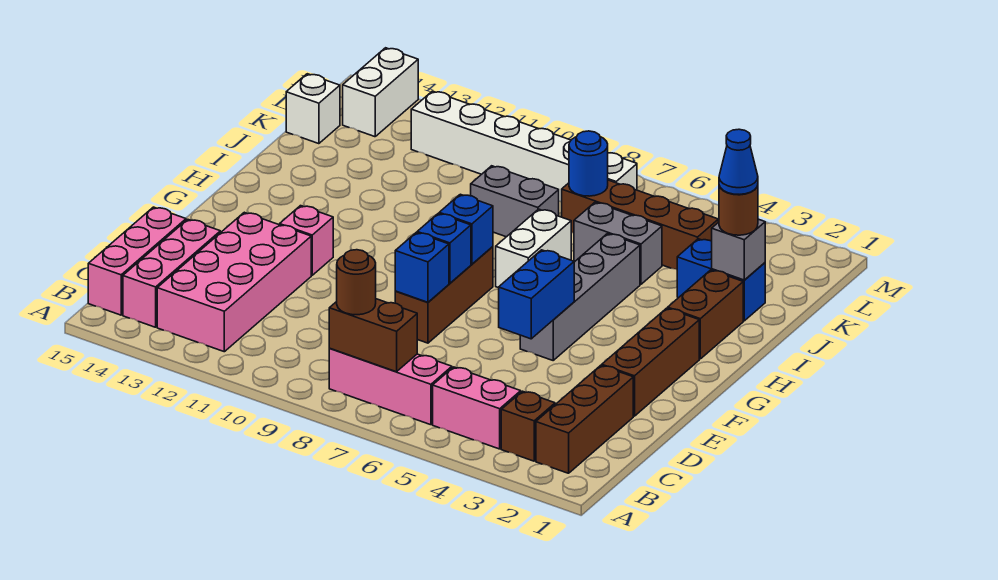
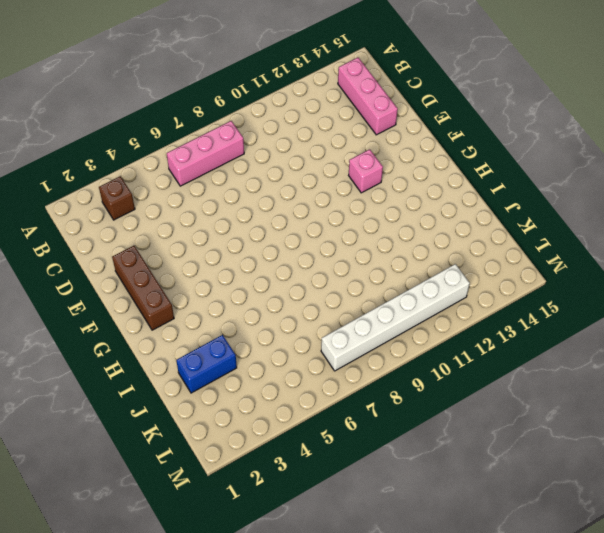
none -> brown 1x3 brick [536,365,633,473]
none -> pink 1x2 brick [433,367,521,449]
none -> pink 2x4 brick [157,212,311,352]
none -> pink 1x3 brick [88,207,186,315]

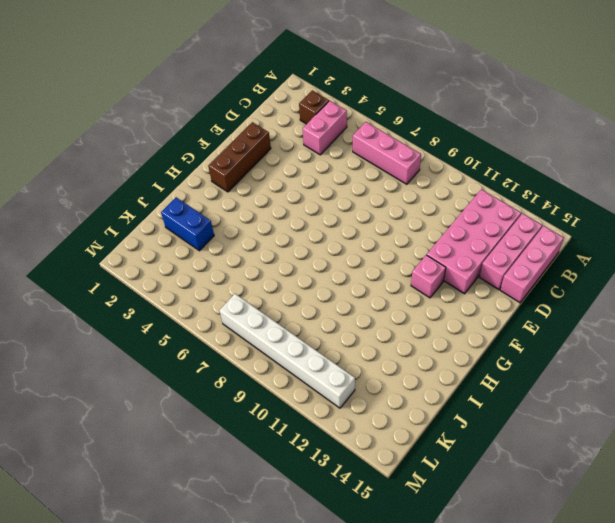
pink 1x2 brick [303,101,347,155] -> pink 1x2 brick turned to [433,367,521,449]
none -> brown 1x3 brick [536,365,633,473]
none -> brown 1x3 brick [395,247,493,343]
none -> grey 1x4 brick [520,234,640,360]
none -> brown 1x2 brick [668,270,743,359]

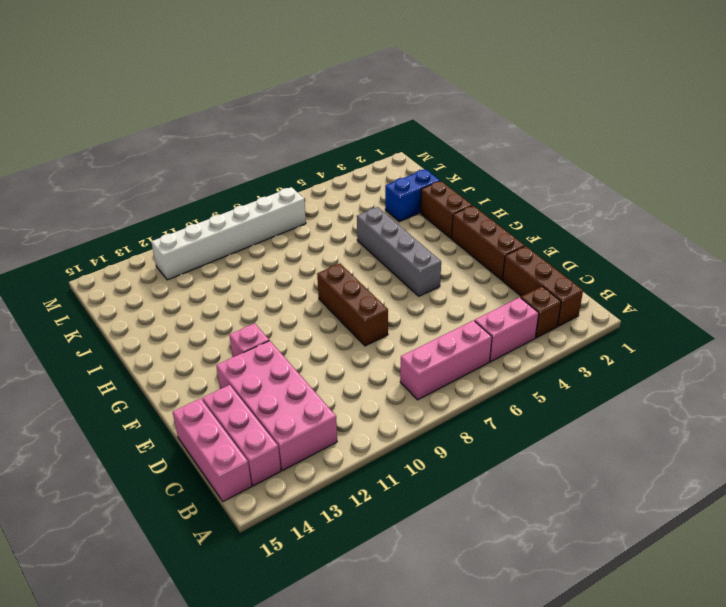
none -> white 1x2 brick [496,209,571,288]
none -> grey 1x2 brick [574,202,662,284]
none -> grey 1x2 brick [471,166,559,237]
none -> brown 1x4 brick [562,180,718,269]

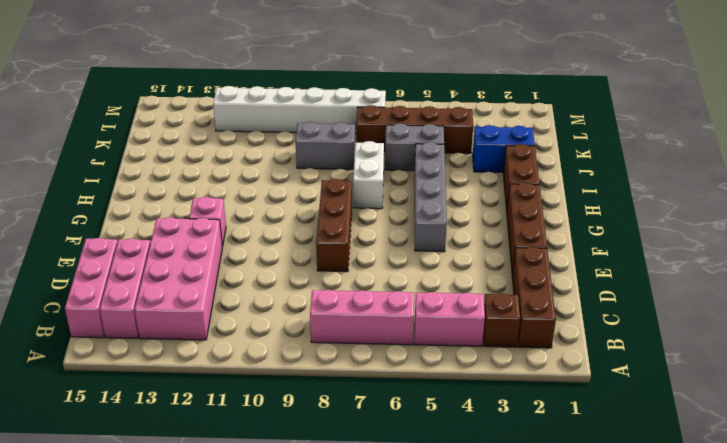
none -> white 1x1 brick [286,74,340,144]
none -> white 1x2 brick [343,48,418,137]
none -> brown 1x2 brick [329,299,417,372]
none -> blue 1x2 brick [499,250,574,339]

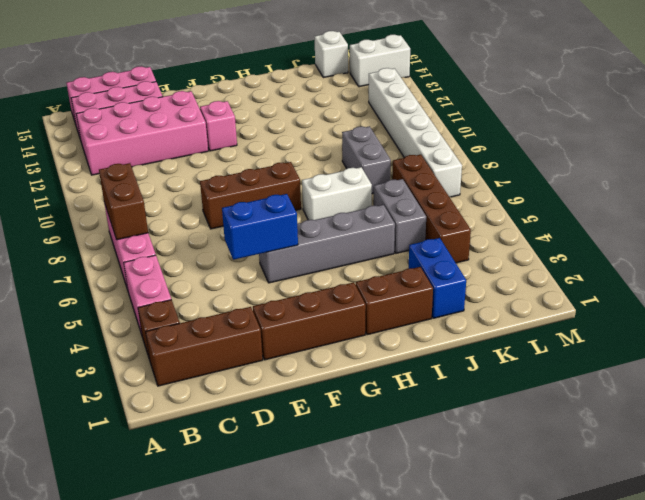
none -> blue 1x1 brick [395,233,449,302]
none -> blue 1x1 brick [417,213,471,283]
none -> blue 1x1 brick [439,194,493,264]
none -> grey 1x1 brick [712,219,765,280]

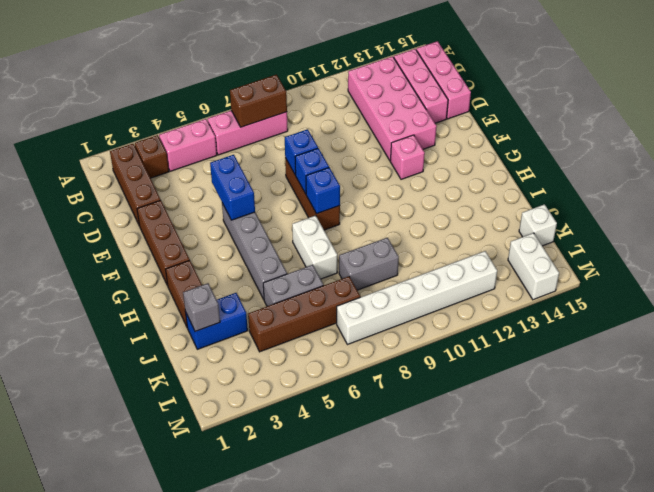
none -> blue 1x1 round brick [569,131,608,196]
none -> brown 1x1 round brick [337,250,376,315]
none -> brown 1x1 round brick [719,185,758,235]
none -> blue 1x1 cone [719,129,758,194]

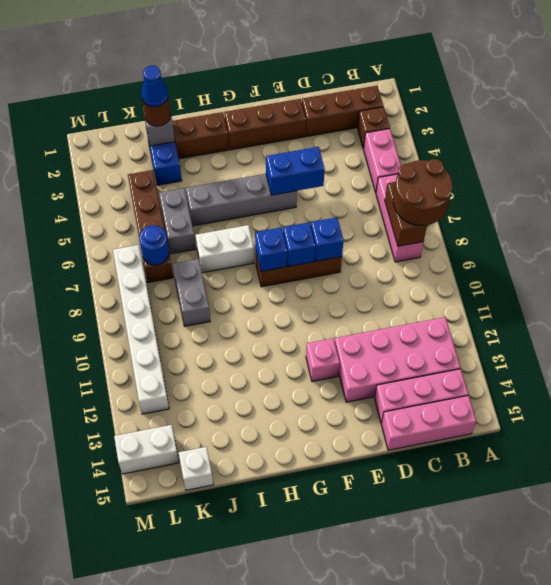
brown 2x2 round brick [393,159,452,225] -> brown 1x1 round brick [337,250,376,315]

